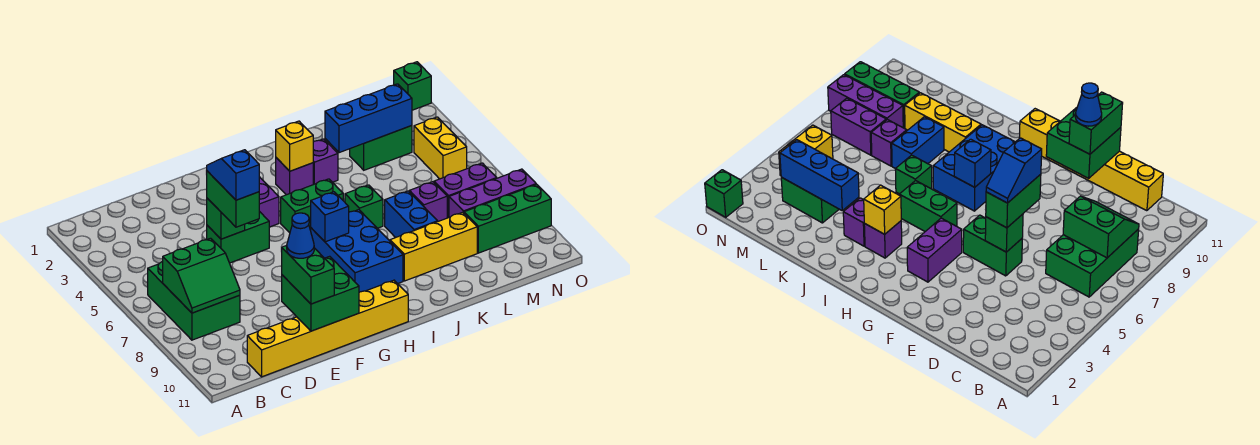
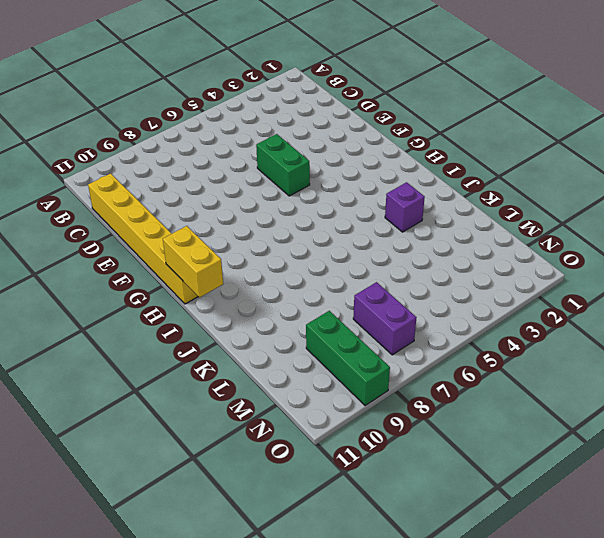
yellow 1x2 brick [163,226,223,298] -> yellow 1x2 brick turned to [414,117,467,179]
none -> green 2x3 brick [148,262,240,340]
none -> purple 1x2 brick [259,177,279,227]
none -> green 1x2 brick [281,179,343,233]

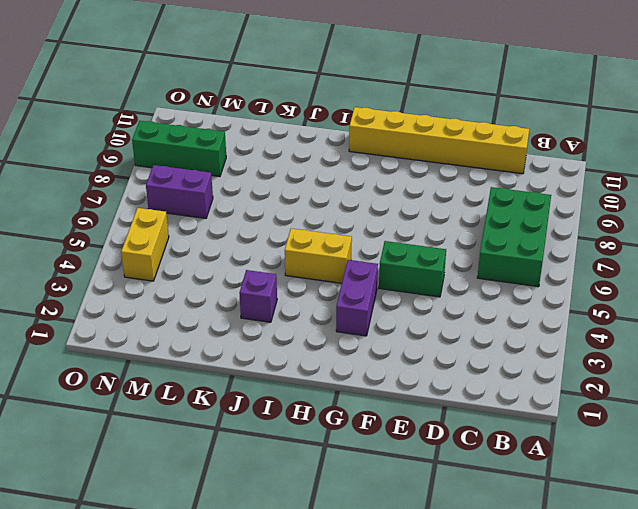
yellow 1x2 brick [285,228,352,283] -> green 1x2 brick [281,179,343,233]
none -> blue 2x3 brick [311,210,403,292]
none -> purple 1x1 brick [276,158,313,195]
none -> green 1x1 brick [345,185,383,228]

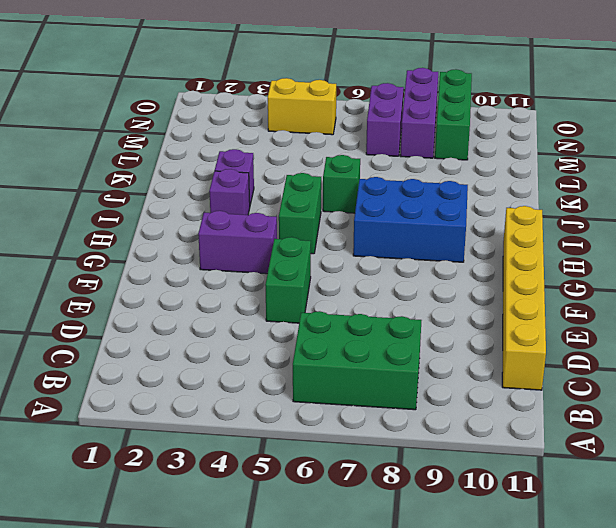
none -> yellow 1x3 brick [390,212,477,281]
none -> blue 1x2 brick [385,191,438,238]
none -> green 1x2 brick [350,126,412,170]

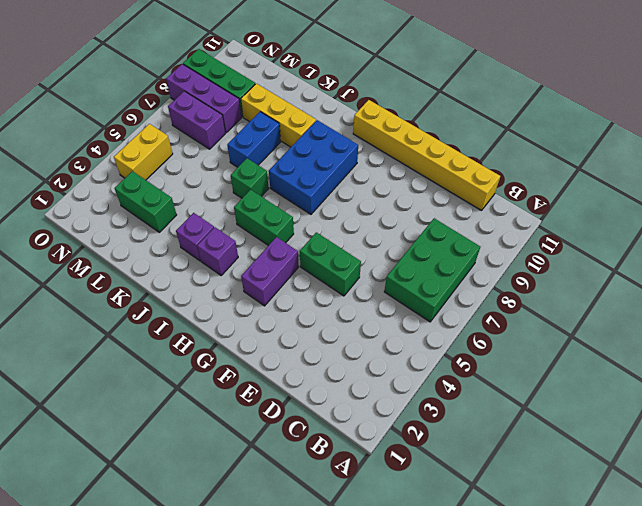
none -> purple 1x1 brick [409,182,447,221]
none -> green 1x1 brick [394,62,431,110]
none -> green 2x2 slope [163,238,240,313]

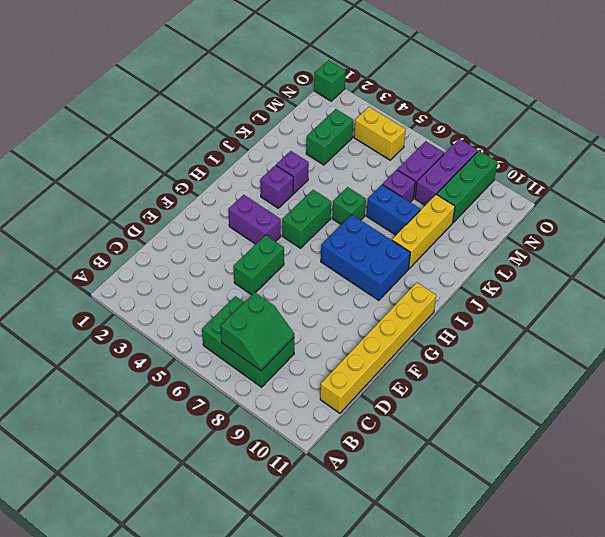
none -> green 1x1 brick [207,198,245,239]
none -> green 2x2 brick [282,256,359,331]
none -> blue 1x1 brick [311,192,349,242]

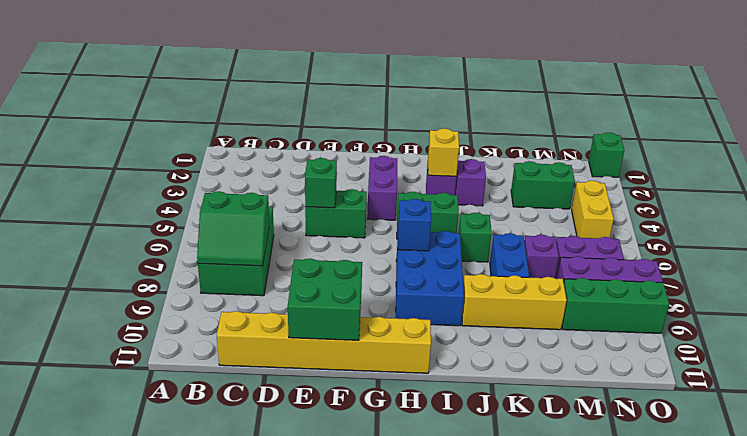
none -> blue 1x3 brick [325,84,412,153]
none -> green 1x2 brick [207,171,259,227]
none -> green 1x2 brick [282,245,334,304]

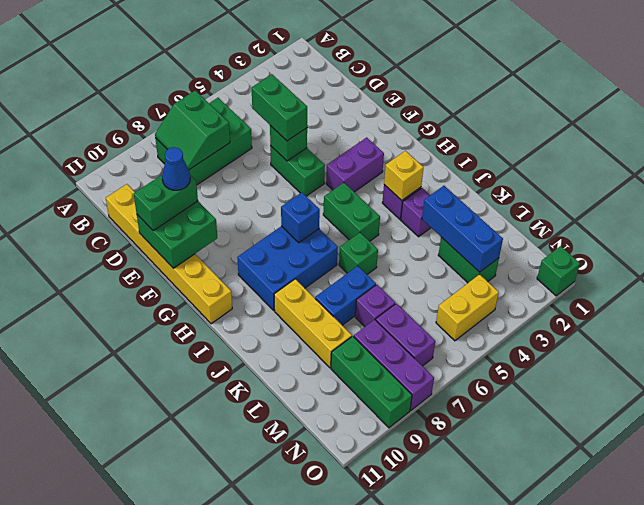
green 1x2 brick [252,74,307,141] -> green 1x2 brick turned to [207,171,259,227]
none -> blue 1x2 slope [207,150,259,200]

